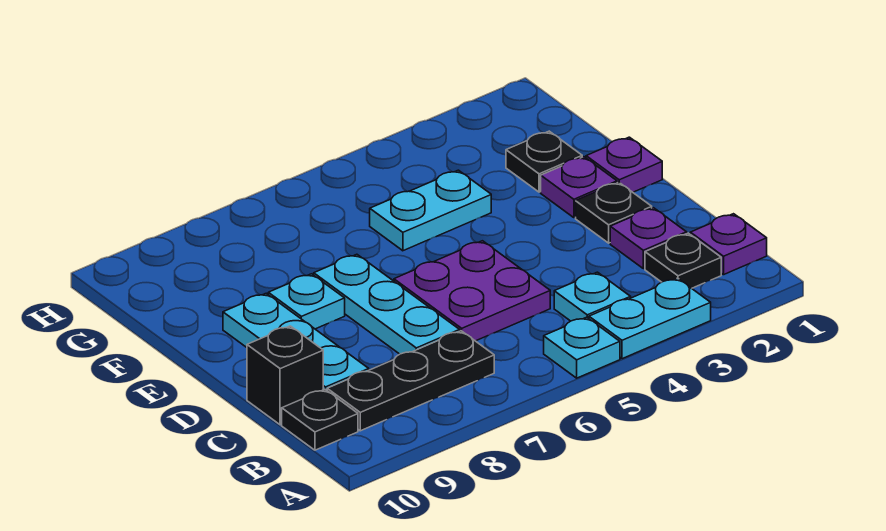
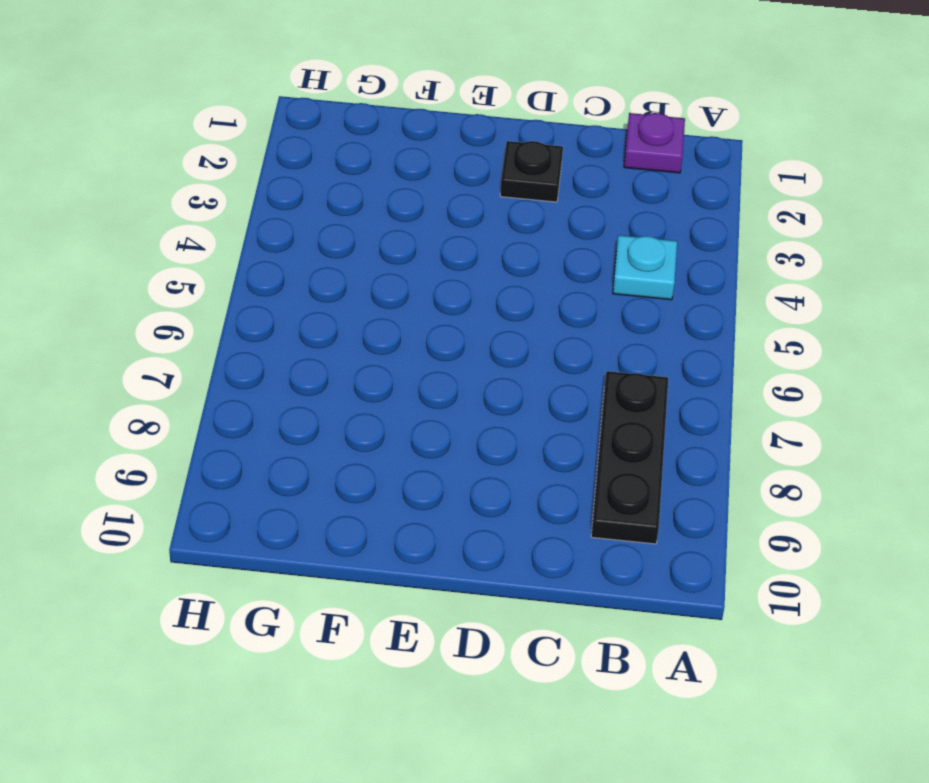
none -> cyan 1x2 plate [589,278,711,359]
none -> cyan 1x1 plate [544,317,620,378]
none -> black 1x1 plate [645,233,721,288]

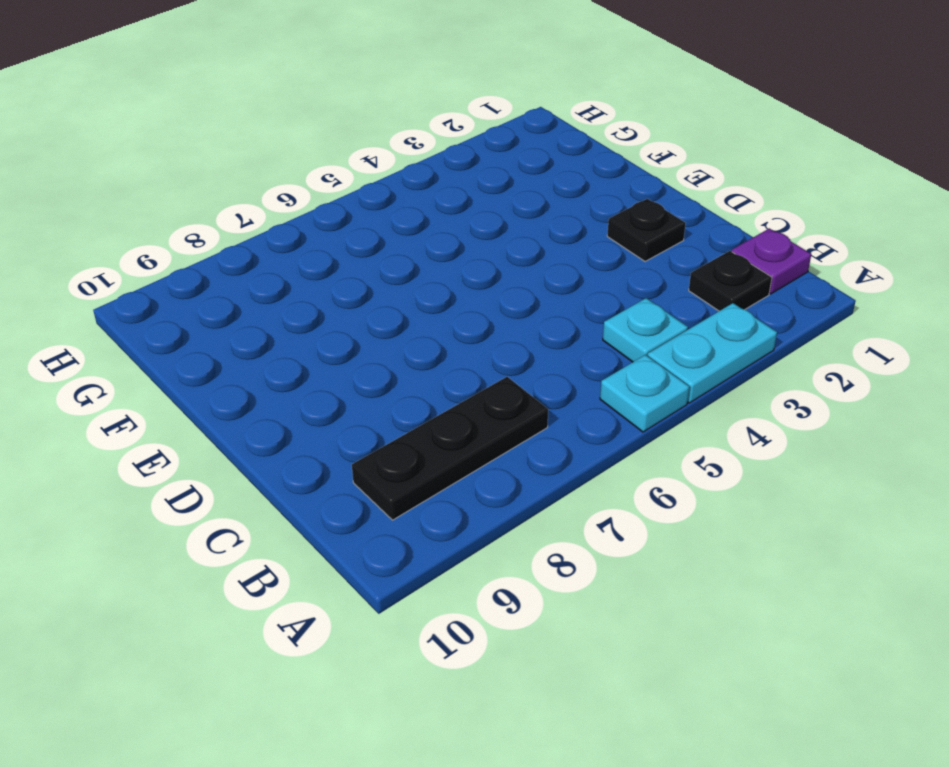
none -> black 1x1 plate [282,389,358,450]
none -> purple 1x1 plate [610,208,687,269]
none -> purple 2x2 plate [394,241,550,341]

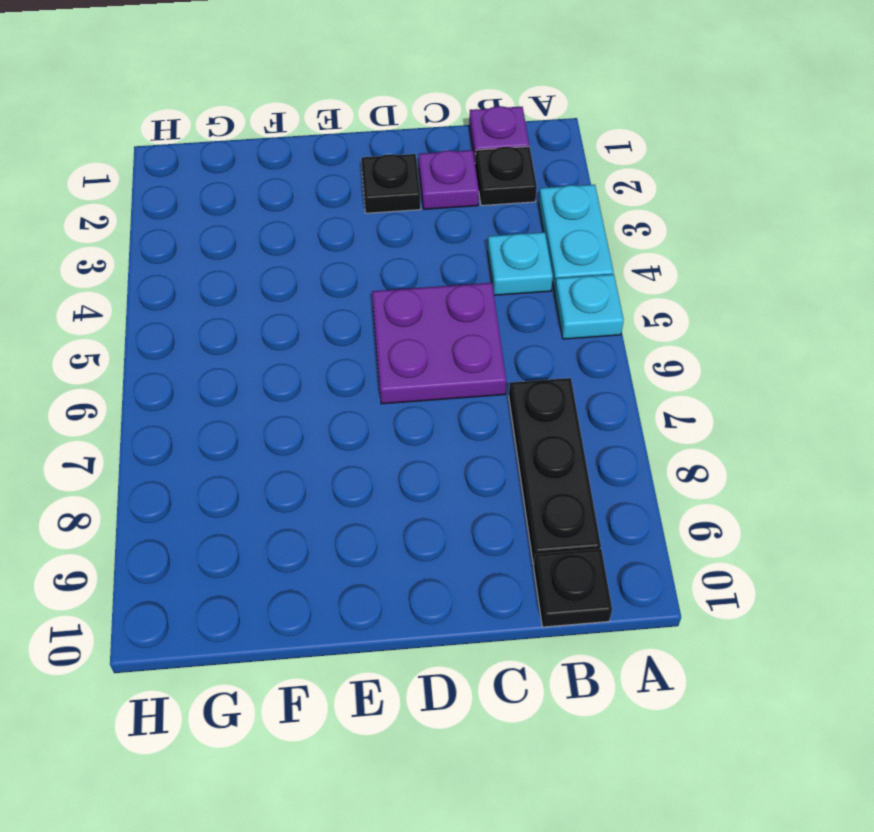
none -> cyan 1x3 plate [314,254,460,354]
none -> cyan 1x3 plate [223,293,369,390]
none -> black 1x1 brick [247,326,323,425]

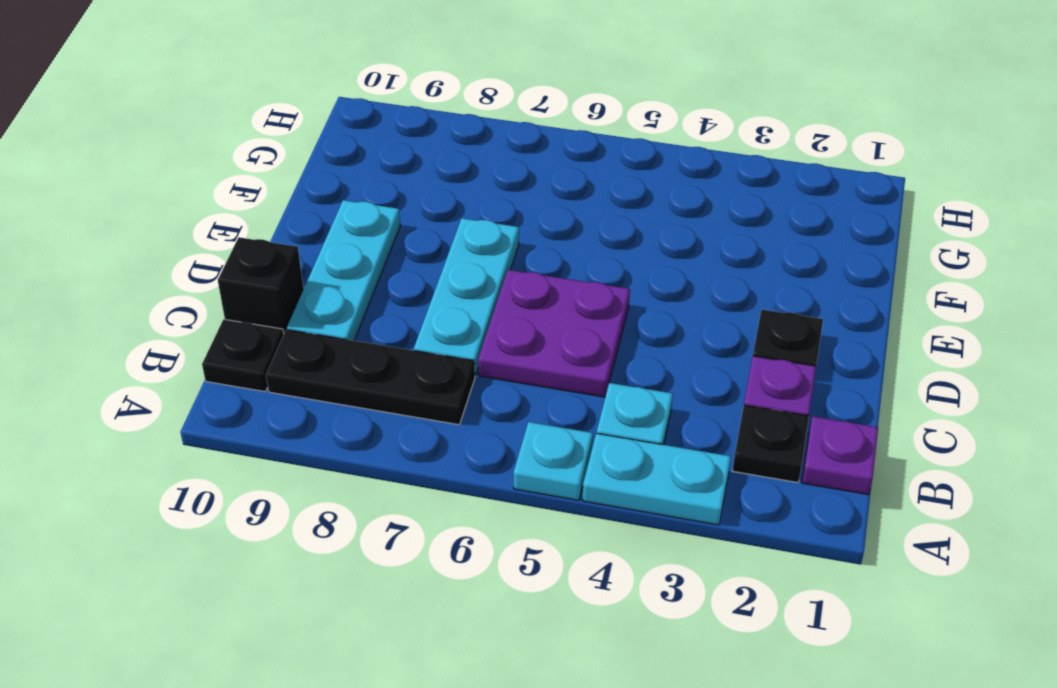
none -> purple 1x1 plate [586,137,662,192]
none -> purple 1x1 plate [541,157,617,218]
none -> cyan 1x1 plate [268,274,345,329]

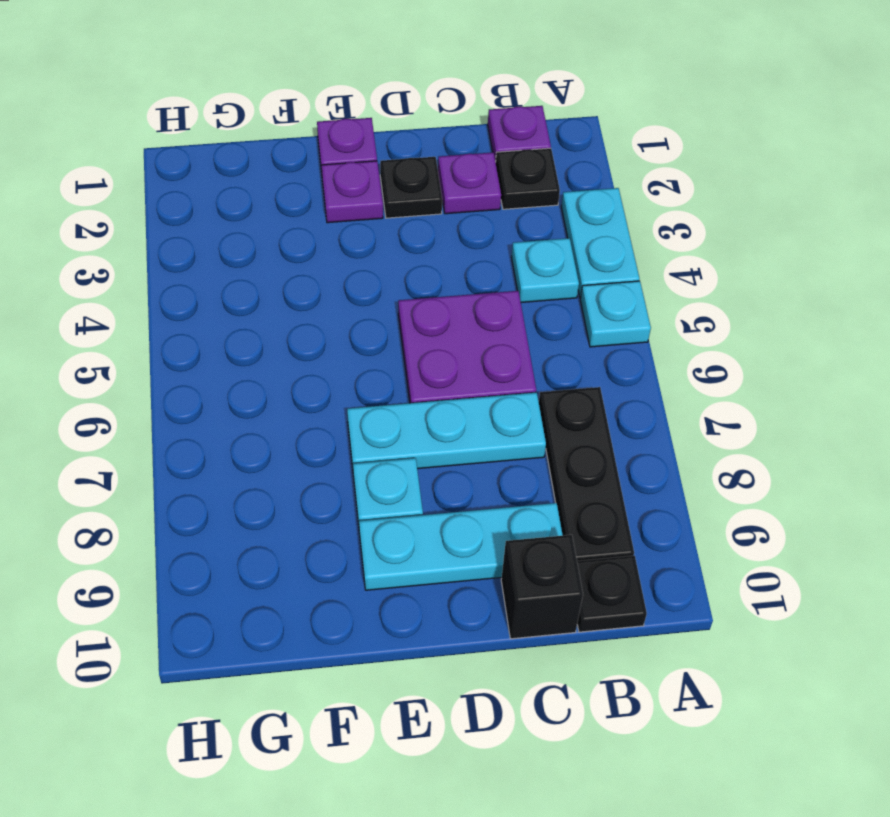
none -> black 1x1 plate [506,131,582,192]
none -> cyan 1x2 plate [370,170,491,251]

